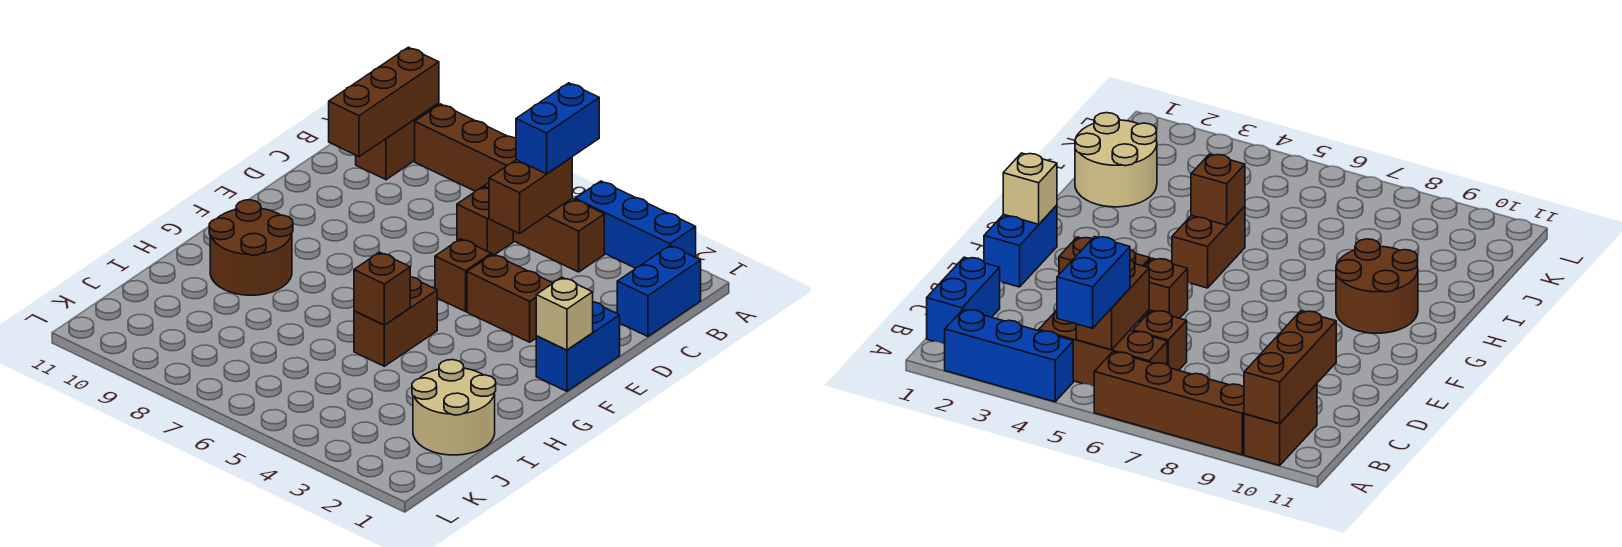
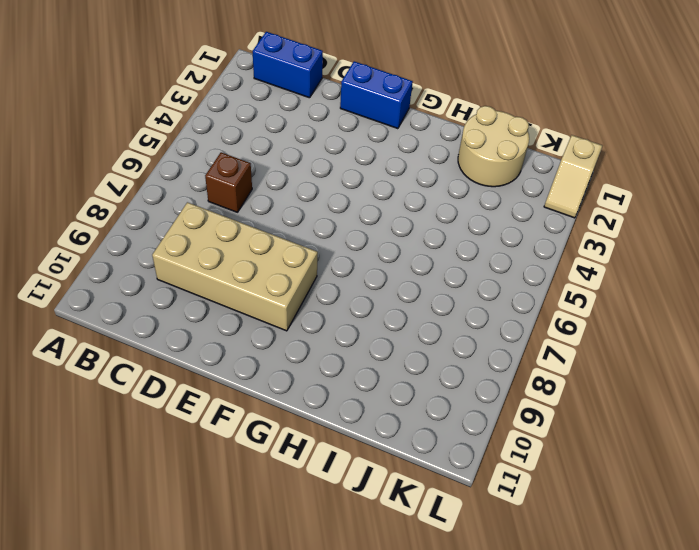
tan 2x4 brick [152,202,318,331] -> none
tan 1x2 slope [544,135,602,218] -> none
none -> blue 1x3 brick [575,181,696,268]
none -> brown 1x4 brick [415,104,516,191]
none -> brown 1x2 brick [356,103,439,180]

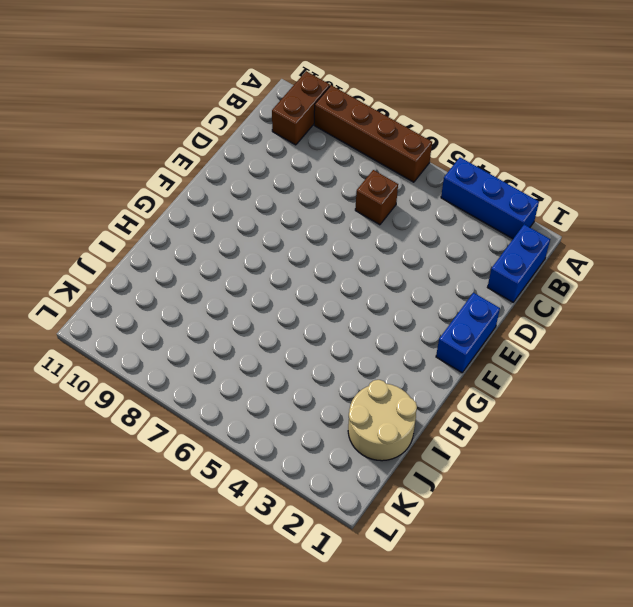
none -> brown 1x3 brick [484,183,604,272]
none -> brown 1x2 brick [467,254,553,342]
none -> brown 1x1 brick [435,239,491,312]

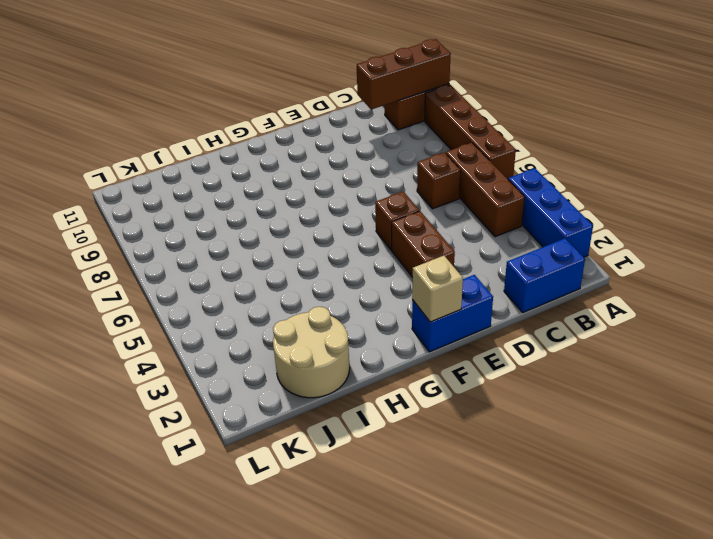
none -> brown 1x2 brick [354,277,437,366]
none -> brown 2x2 round brick [209,200,293,295]
none -> brown 1x2 brick [489,157,572,234]

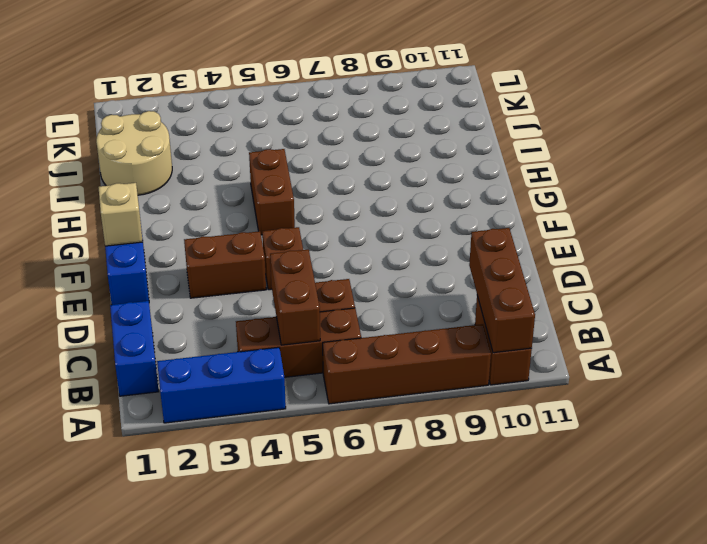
none -> brown 2x2 round brick [209,200,293,295]
none -> brown 1x1 brick [354,252,410,325]
none -> blue 1x2 brick [516,83,599,174]

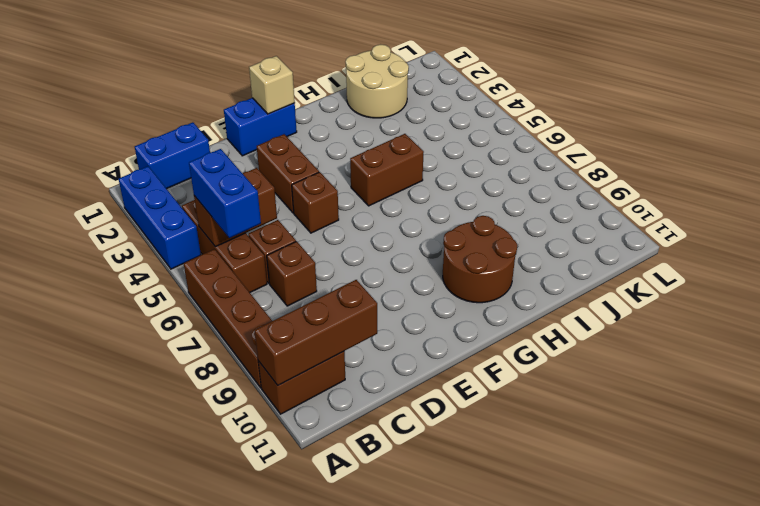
blue 1x2 brick [189,149,261,238] -> blue 1x2 brick turned to [516,83,599,174]
brown 1x1 brick [267,241,317,306] -> brown 1x1 brick moved to [354,252,410,325]

